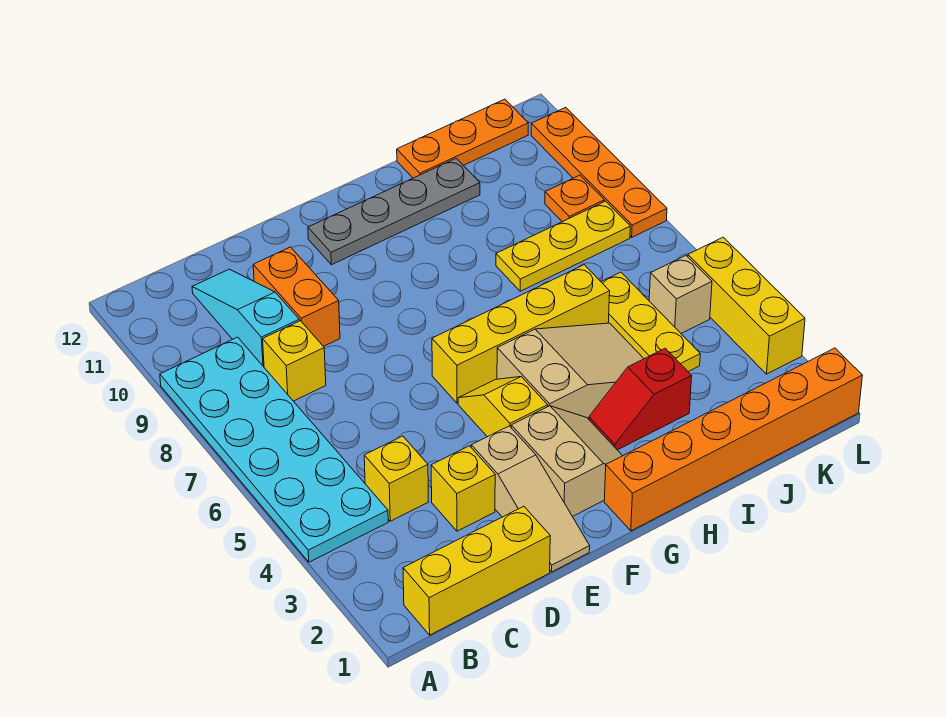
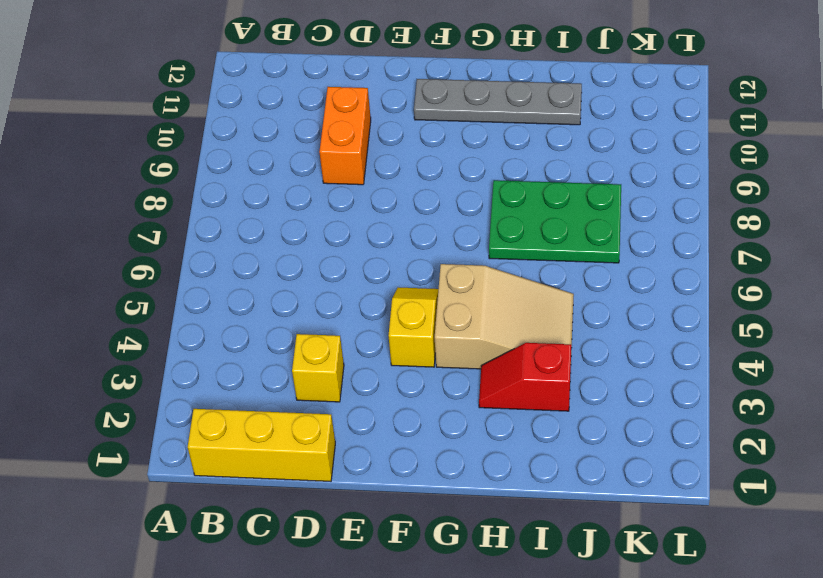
green 2x3 plate [489,180,621,263] -> yellow 1x3 plate [496,201,630,291]
none -> cyan 2x6 plate [160,337,388,562]
none -> yellow 1x1 brick [364,436,428,521]
none -> yellow 1x1 brick [263,321,326,401]

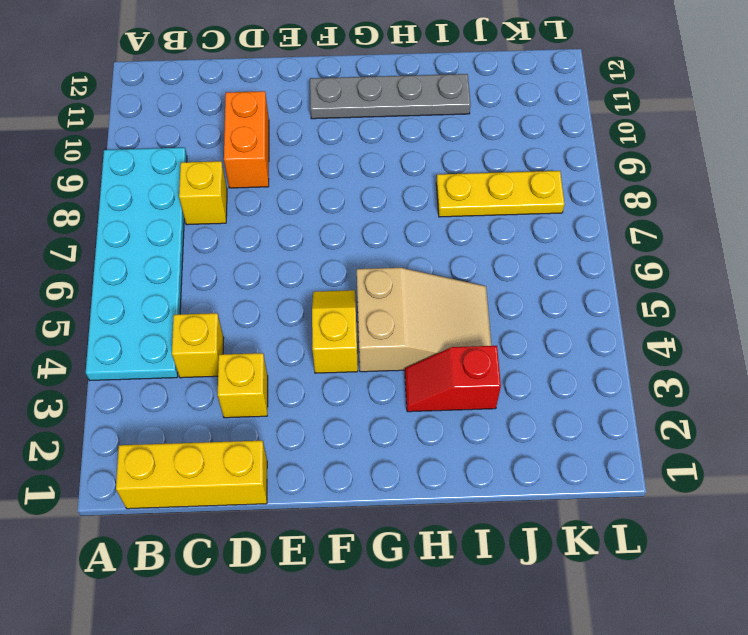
none -> cyan 1x3 slope [192,269,299,367]
none -> tan 1x3 slope [471,426,590,572]
none -> tan 2x2 slope [511,406,622,516]

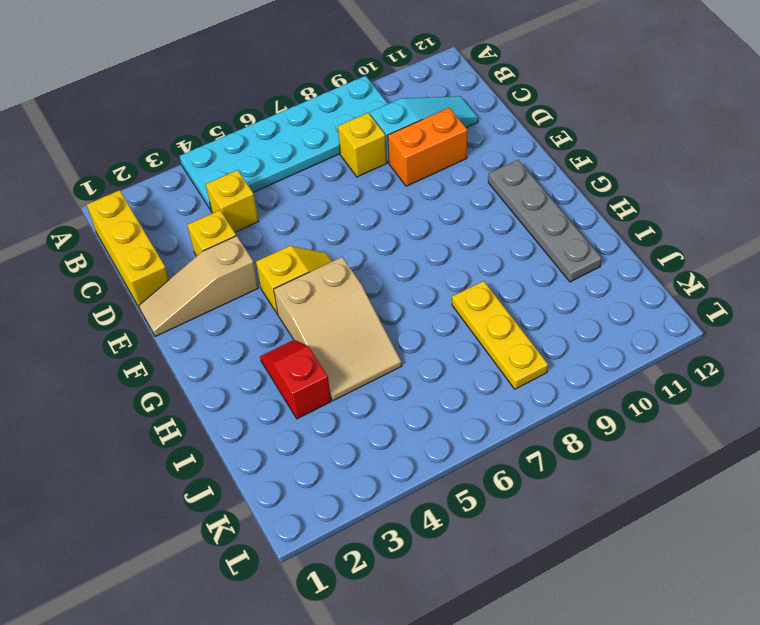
none -> tan 2x2 slope [511,406,622,516]
none -> yellow 1x4 brick [432,265,610,403]
none -> orange 1x6 brick [604,348,862,531]

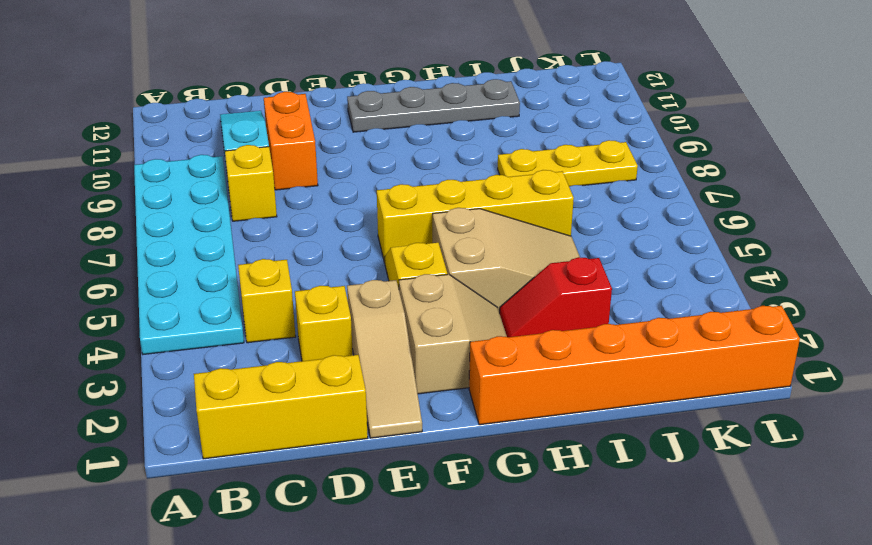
none -> orange 1x3 plate [397,99,528,178]
none -> yellow 1x3 plate [602,272,700,372]
none -> tan 1x1 brick [649,256,712,333]

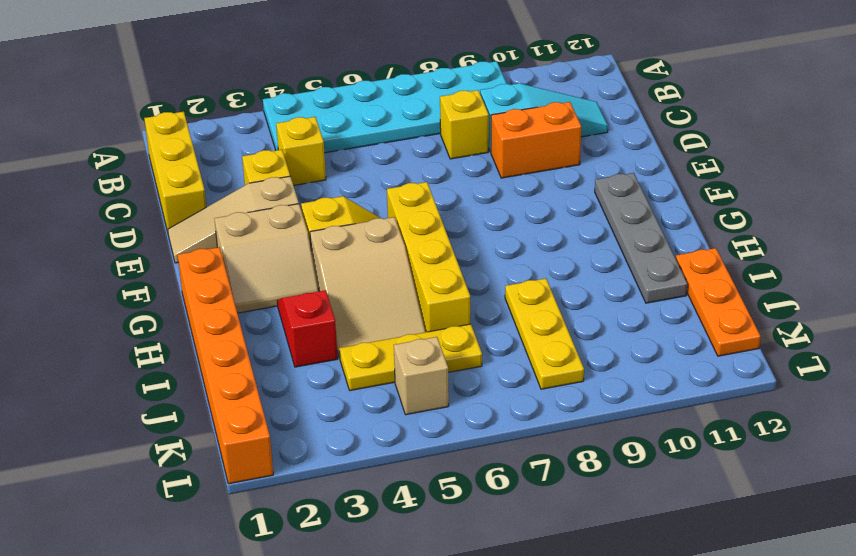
none -> orange 1x1 plate [545,175,604,222]
none -> yellow 1x3 brick [688,237,805,374]
none -> orange 1x4 plate [531,107,667,237]

